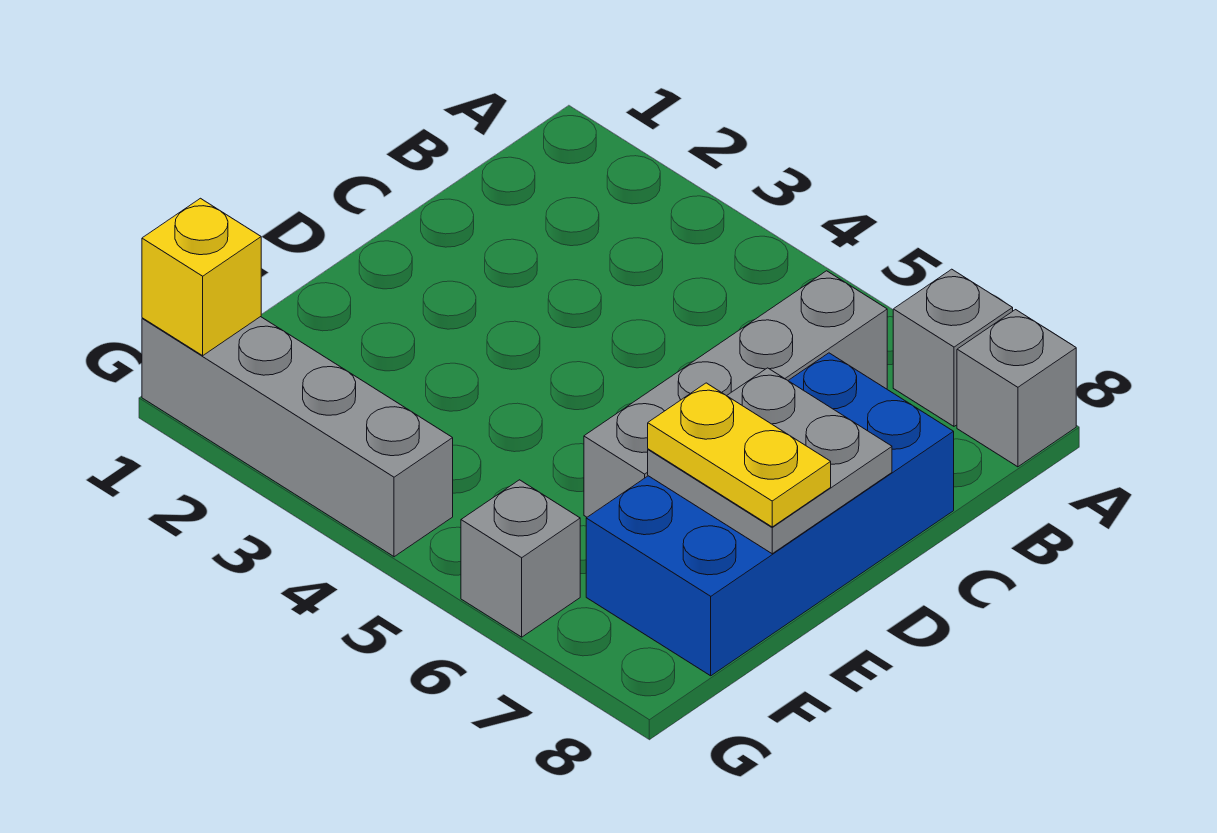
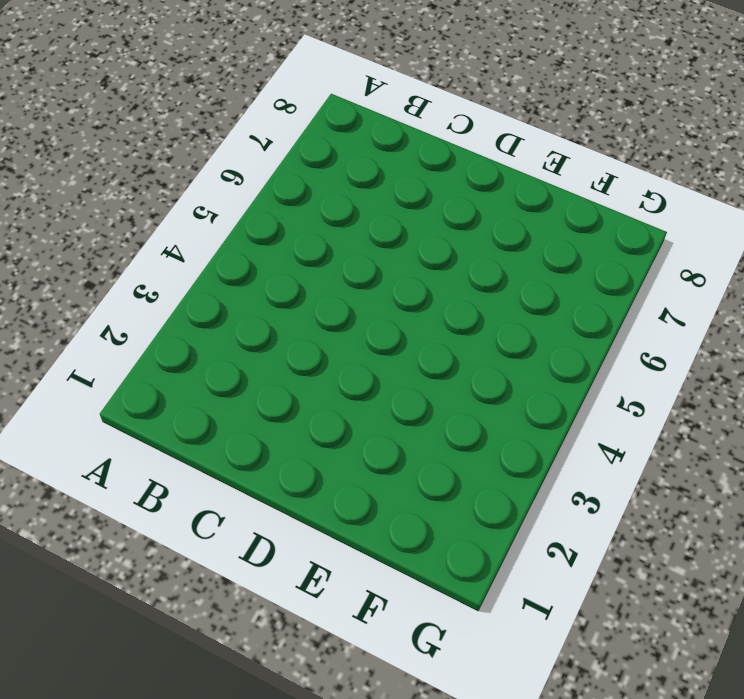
none -> grey 1x1 brick [893,269,1013,426]
none -> grey 1x1 brick [957,310,1076,467]

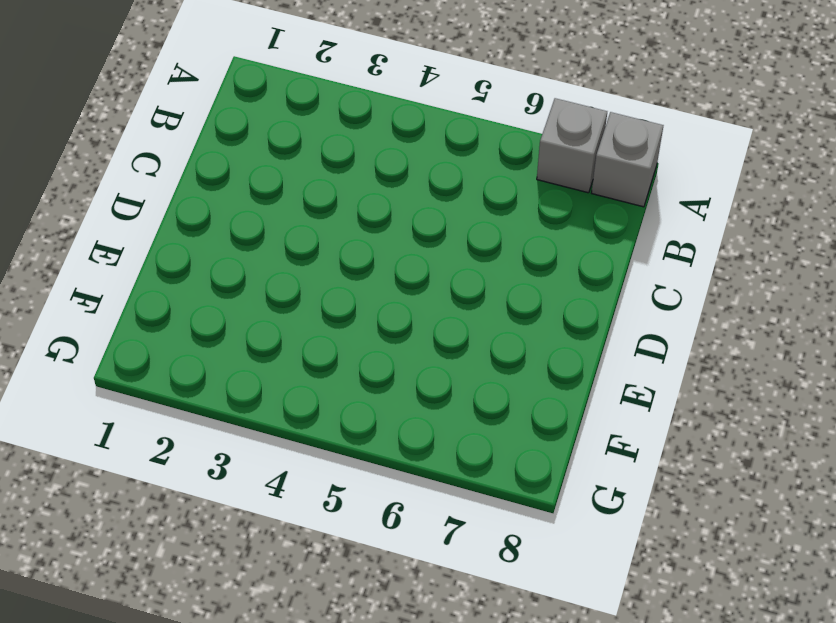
none -> grey 1x4 brick [584,271,887,517]
none -> blue 2x4 brick [586,353,954,676]

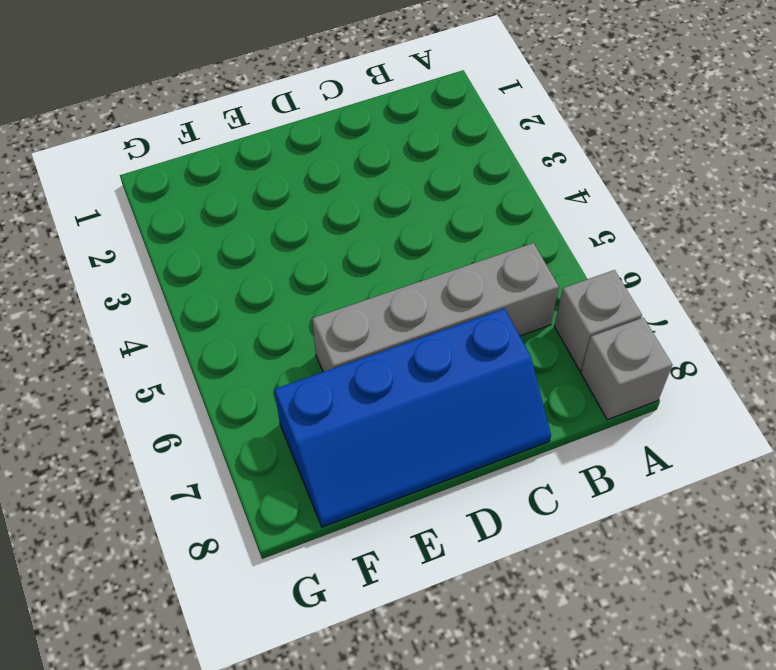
blue 2x4 slope [274,309,551,527] -> blue 2x4 brick [586,353,954,676]
none -> grey 1x4 brick [142,317,453,557]
none -> grey 1x1 brick [461,480,580,637]

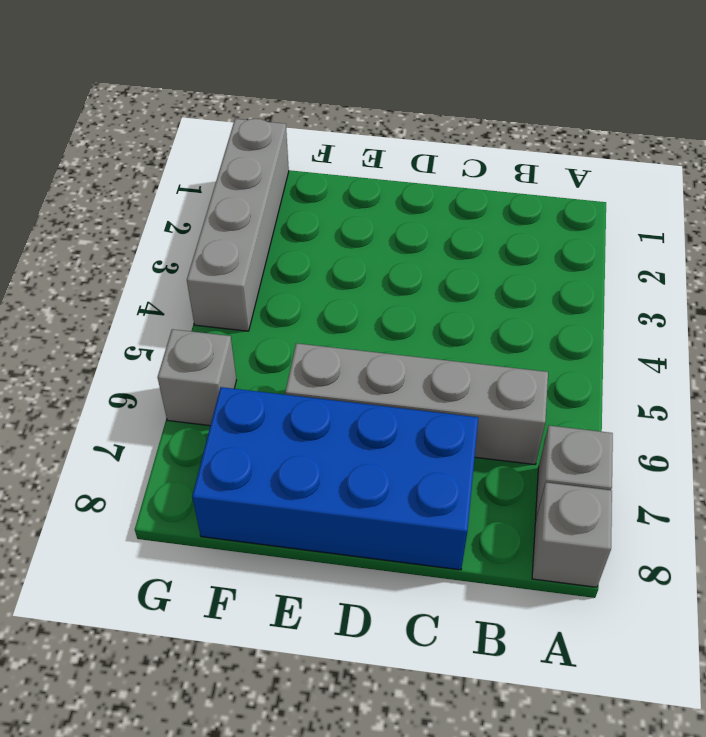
none -> grey 2x2 plate [648,368,892,554]
none -> yellow 1x1 brick [142,198,261,356]

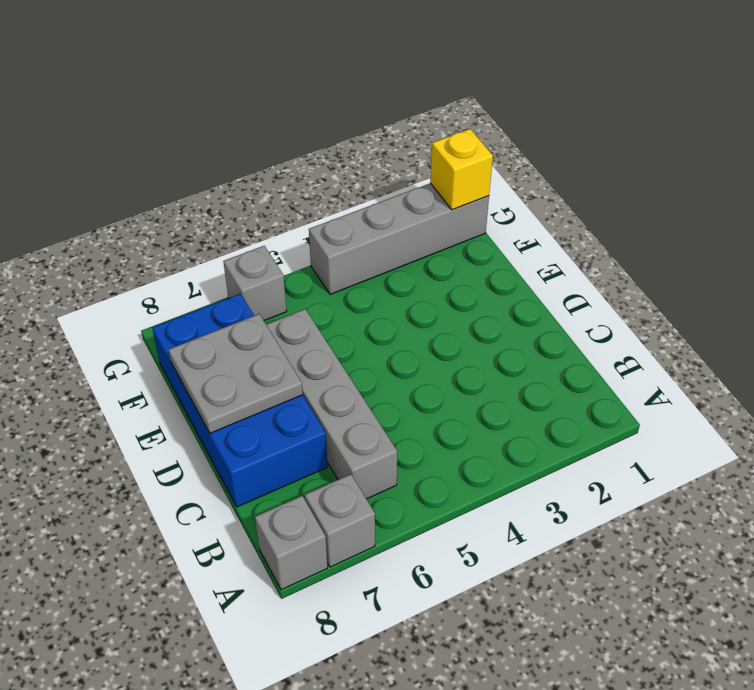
none -> yellow 1x2 plate [648,383,831,527]

